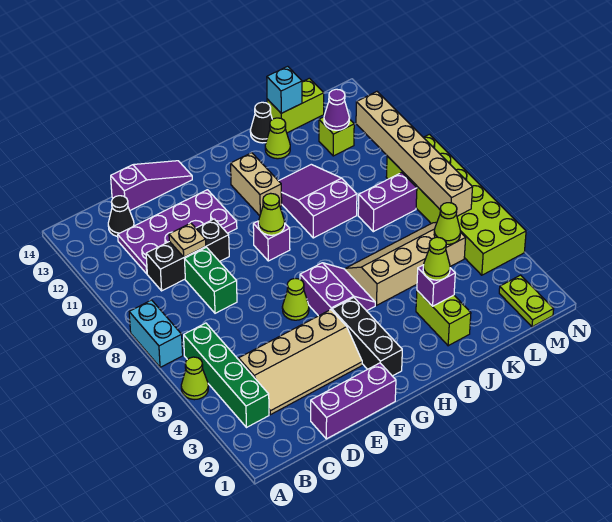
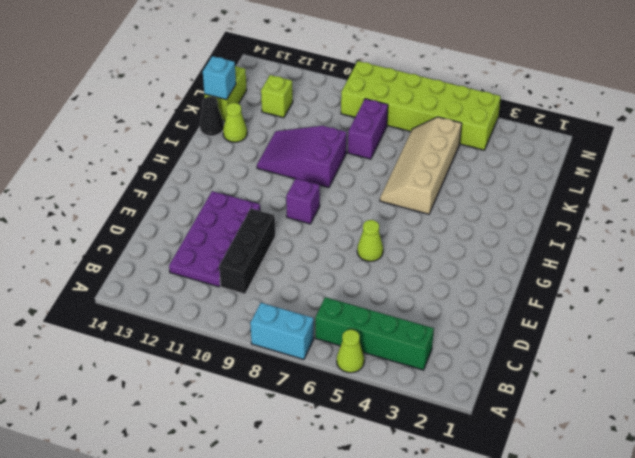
none -> tan 2x4 slope [239,310,362,415]
none -> black 1x1 cone [108,196,134,236]
none -> purple 1x3 brick [311,363,396,439]
none -> green 1x2 brick [185,247,237,313]

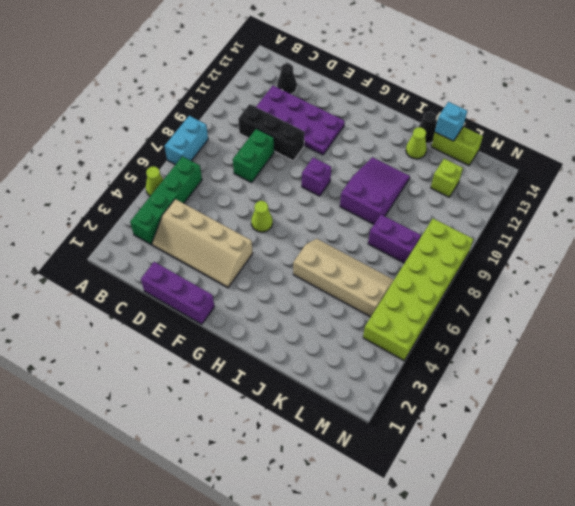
none -> purple 1x3 slope [111,161,192,210]
none -> black 1x3 brick [332,298,402,376]
none -> purple 2x2 slope [300,263,375,316]
none -> tan 1x2 brick [231,153,282,216]

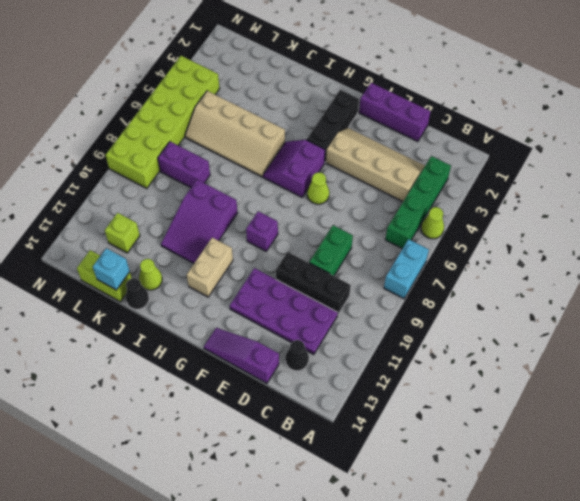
none -> lime 1x2 brick [416,291,471,346]
none -> lime 1x2 plate [499,275,554,327]
none -> tan 1x1 plate [169,223,206,257]
none -> lime 1x1 cone [258,193,285,235]

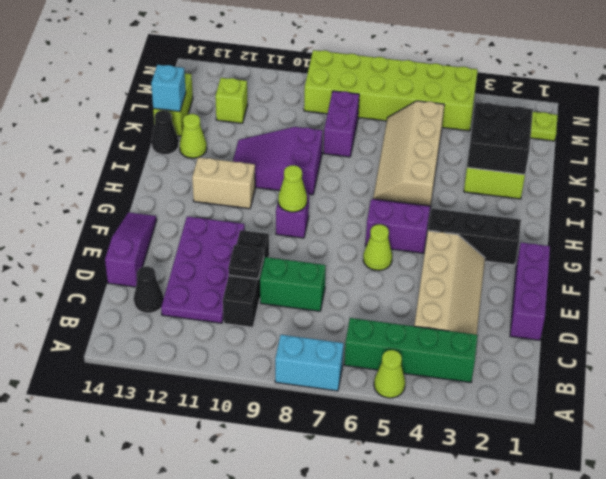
black 1x1 plate [228,245,264,279] -> tan 1x1 plate [169,223,206,257]
black 2x2 brick [467,102,533,175] -> purple 1x1 brick [417,265,455,306]
none -> lime 1x1 cone [434,203,461,244]
none -> purple 1x1 cone [324,89,349,130]
none -> tan 1x6 brick [356,92,473,216]
none -> lime 1x1 cone [423,237,450,280]

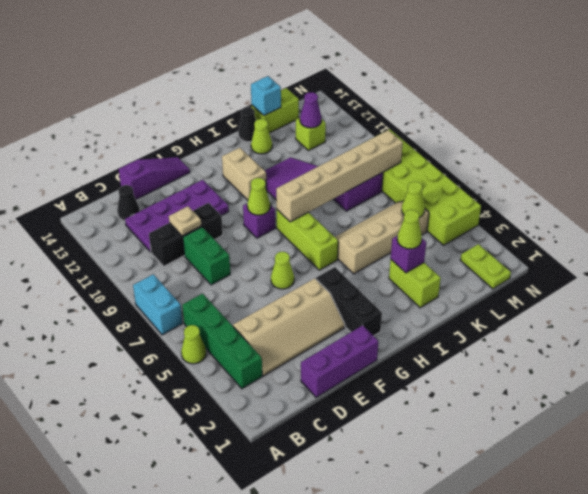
lime 1x3 brick [277,210,338,270] -> purple 2x2 slope [300,263,375,316]
tan 1x6 brick [276,130,403,222] -> tan 1x6 brick turned to [356,92,473,216]

